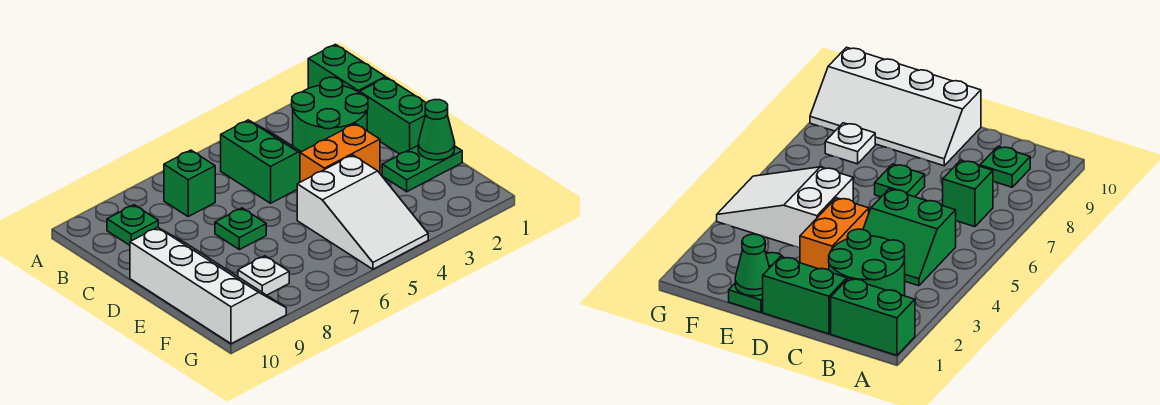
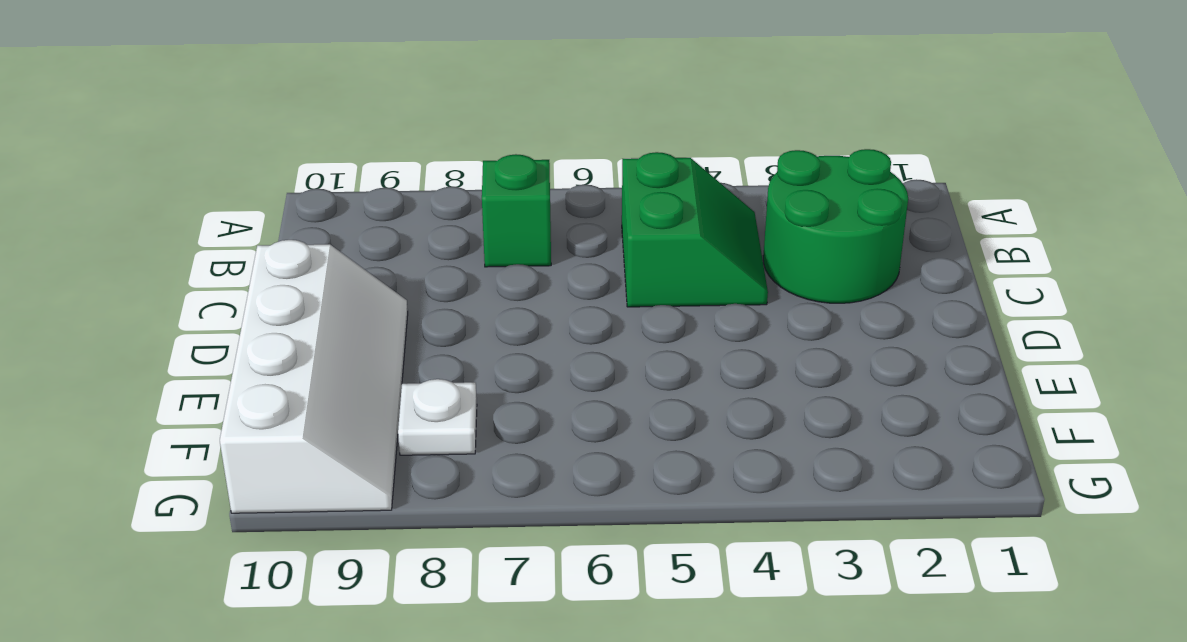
none -> green 1x2 brick [308,44,385,93]
none -> green 1x1 plate [107,205,158,245]
none -> green 1x2 brick [360,77,426,154]

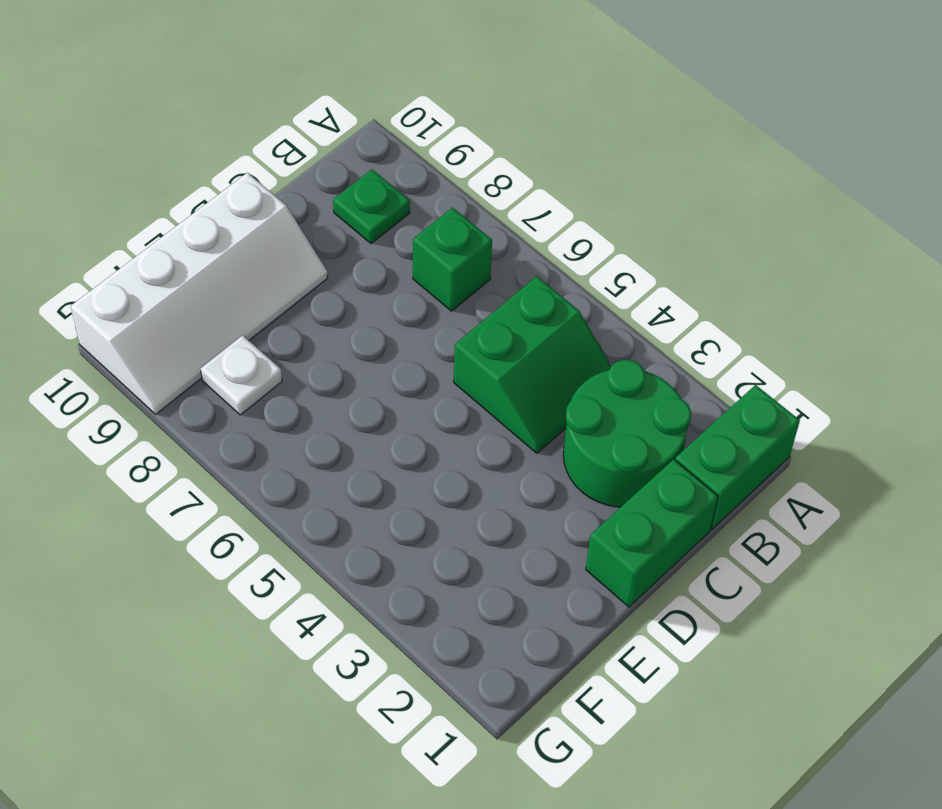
none -> orange 1x2 brick [300,124,380,182]
none -> green 1x1 plate [215,208,266,250]
none -> green 1x2 plate [382,146,462,192]

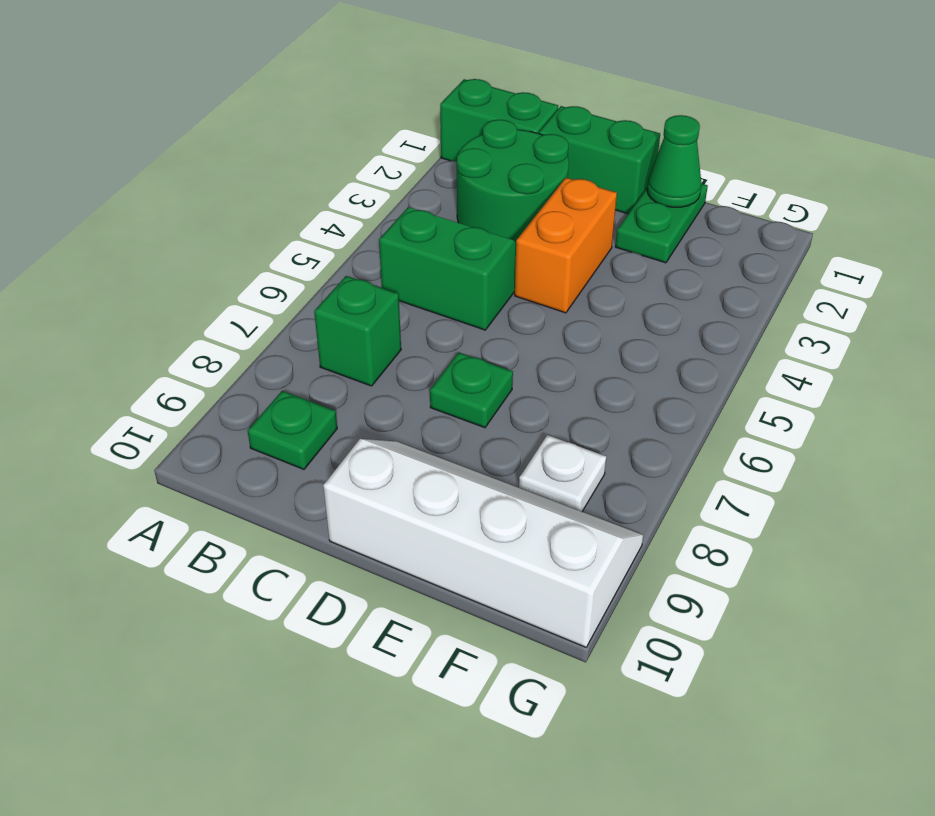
none -> white 2x3 slope [297,155,428,269]

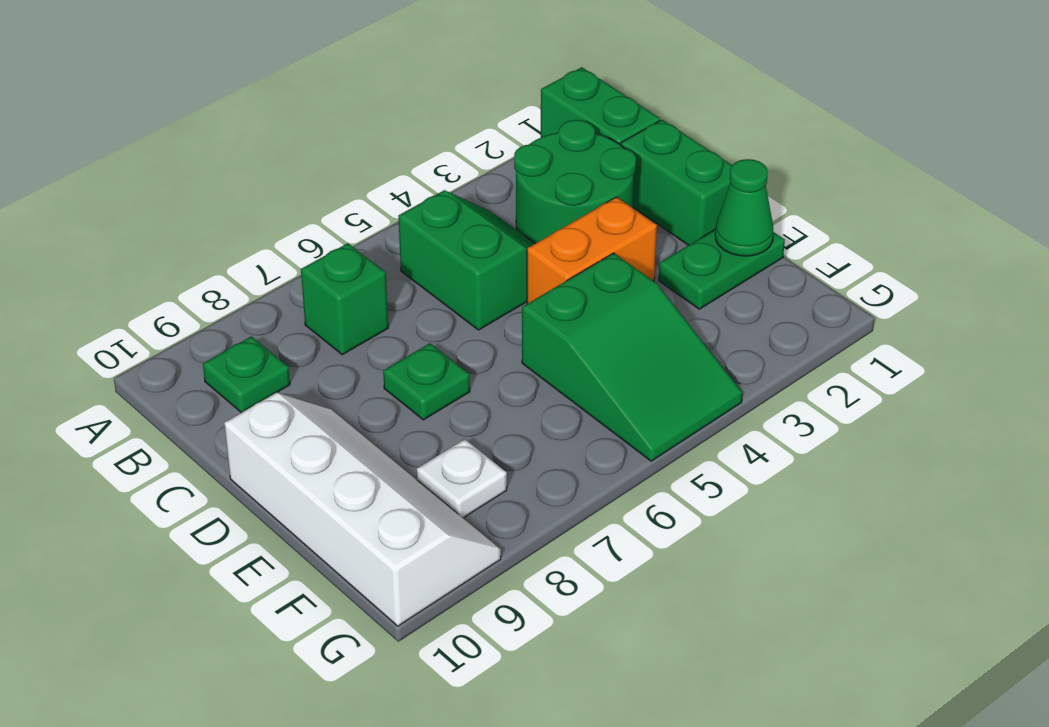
green 2x3 slope [522,253,742,461] -> white 2x3 slope [297,155,428,269]

